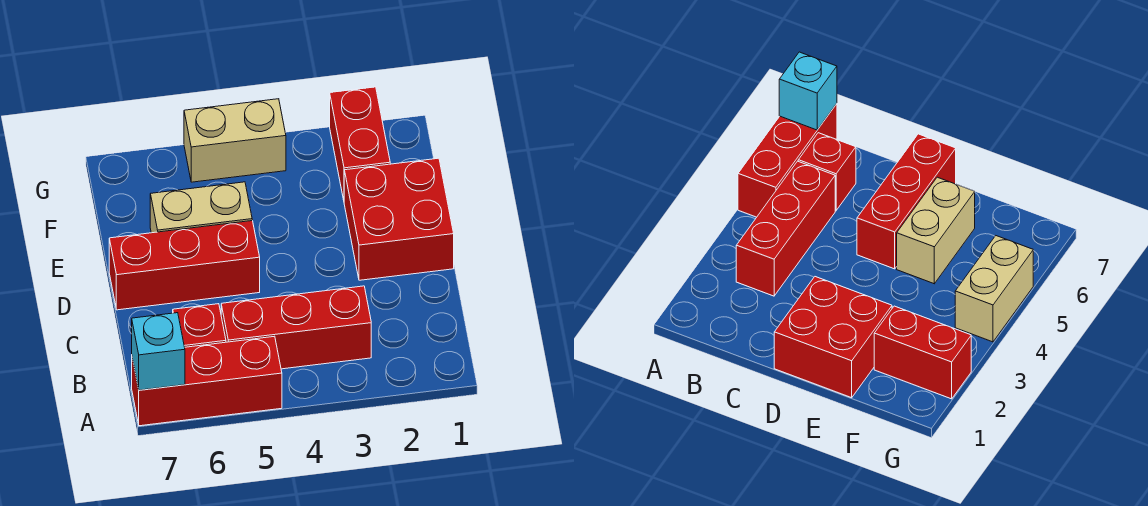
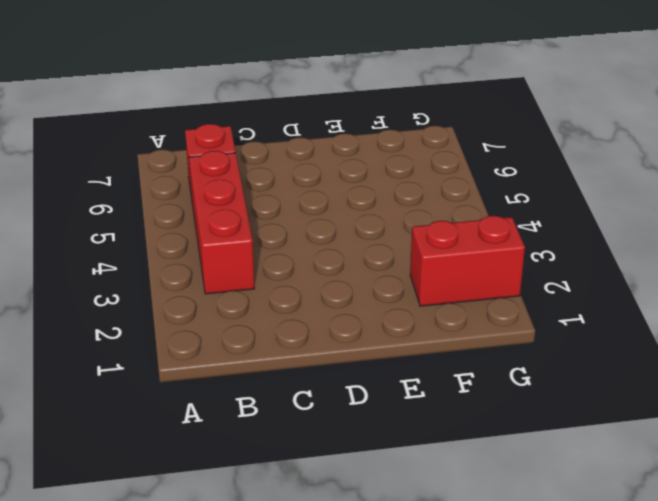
none -> red 1x3 brick [132,336,282,426]
none -> red 2x2 brick [344,158,454,280]

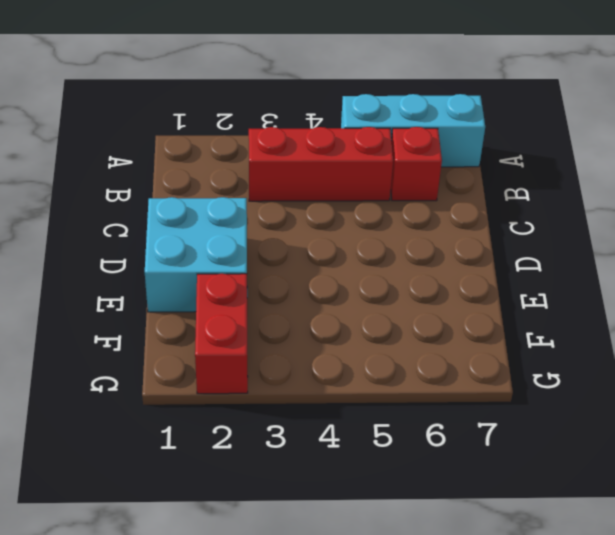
cyan 1x3 brick [341,94,485,167] -> red 1x3 brick [132,336,282,426]
cyan 2x2 brick [145,197,247,312] -> red 2x2 brick [344,158,454,280]
none -> red 1x3 brick [109,221,260,310]
none -> tan 1x2 brick [150,182,252,233]

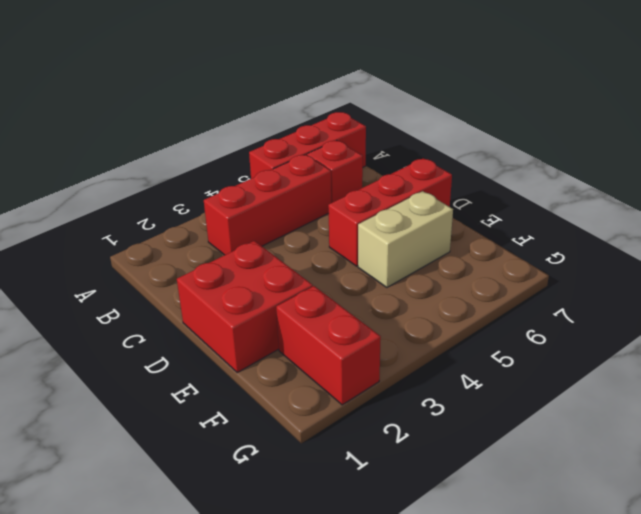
none -> tan 1x2 brick [184,99,286,182]
none -> cyan 1x1 brick [132,313,185,390]

